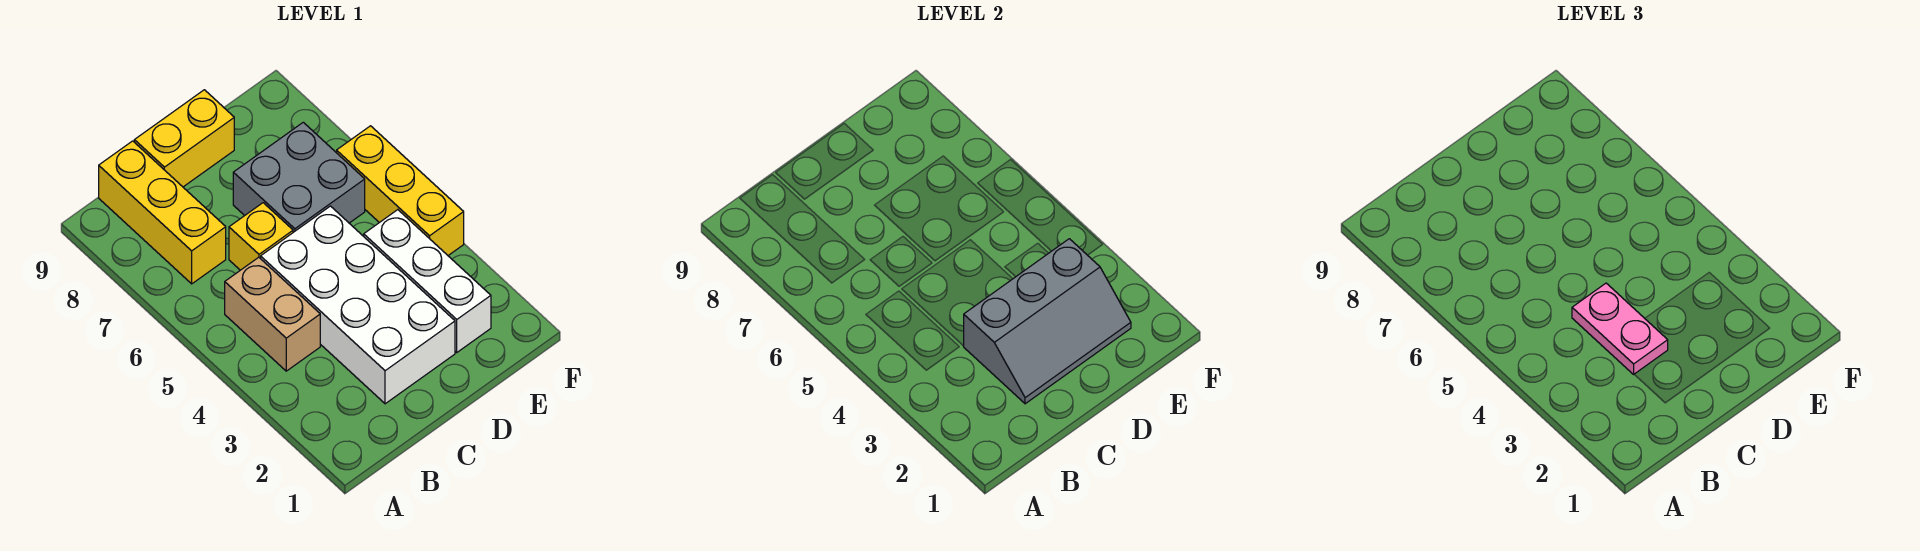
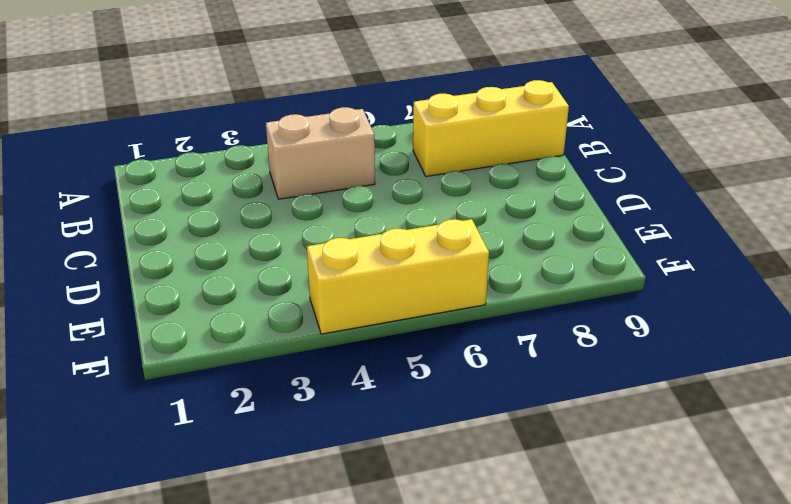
none -> white 2x4 brick [261,206,455,404]
none -> yellow 1x1 brick [229,203,293,270]

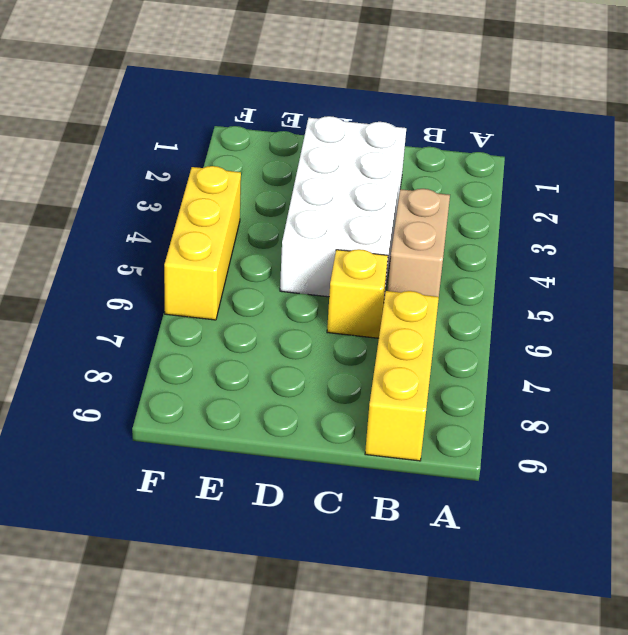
none -> yellow 1x2 brick [134,90,234,187]
none -> grey 2x2 brick [233,122,365,232]

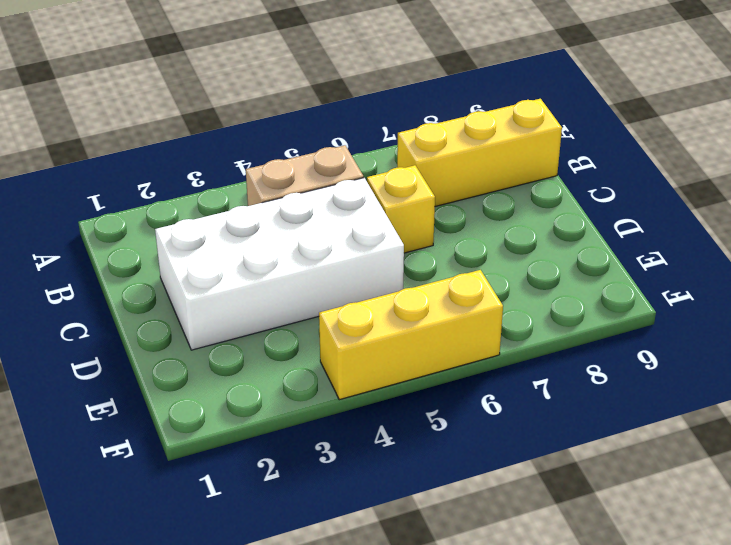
none -> yellow 1x2 brick [134,90,234,187]
none -> grey 2x2 brick [233,122,365,232]

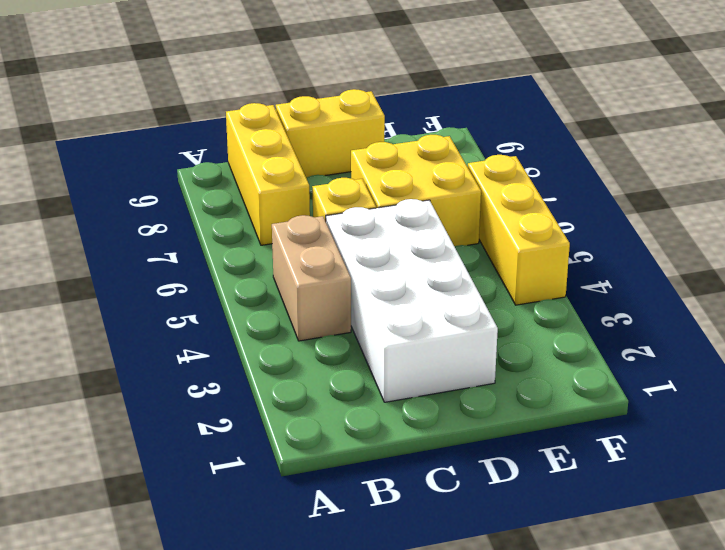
yellow 2x2 brick [351,135,481,246] -> grey 2x2 brick [233,122,365,232]
none -> white 1x3 brick [364,210,491,352]
none -> grey 2x3 slope [964,239,1131,404]

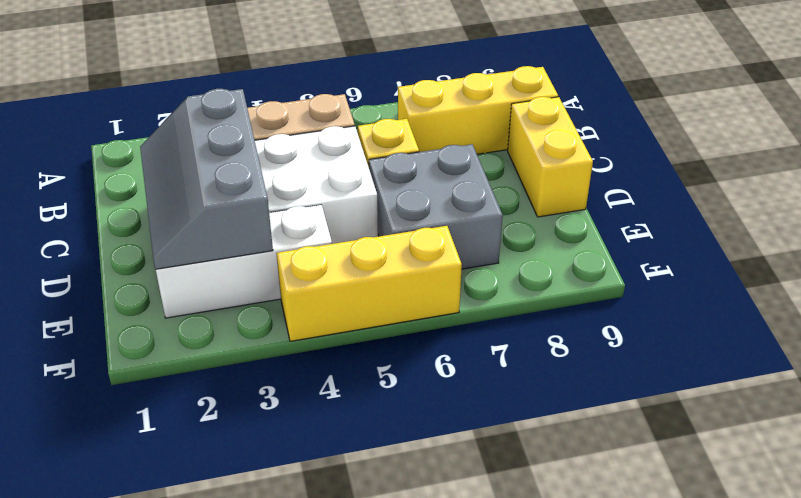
none -> pink 1x2 plate [1572,283,1668,374]

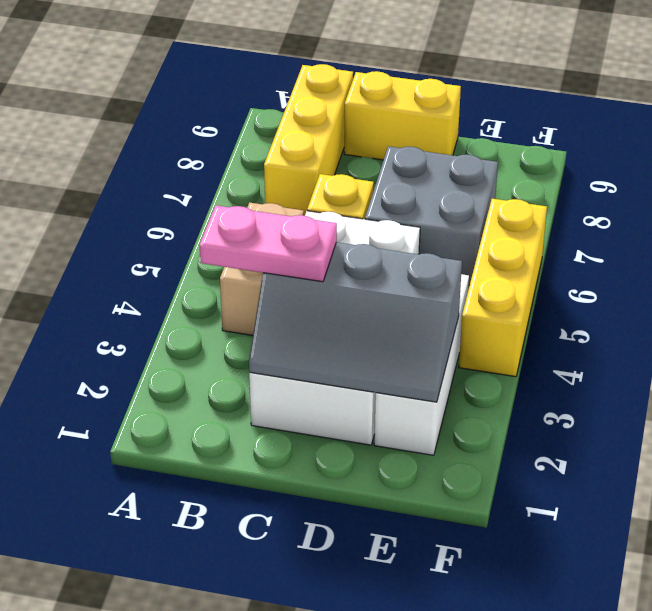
pink 1x2 plate [200,205,337,282] -> pink 1x2 plate turned to [1572,283,1668,374]

